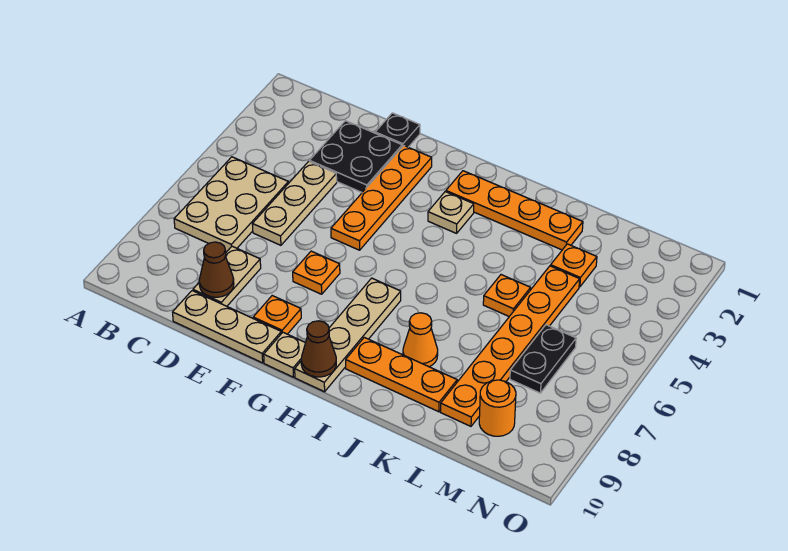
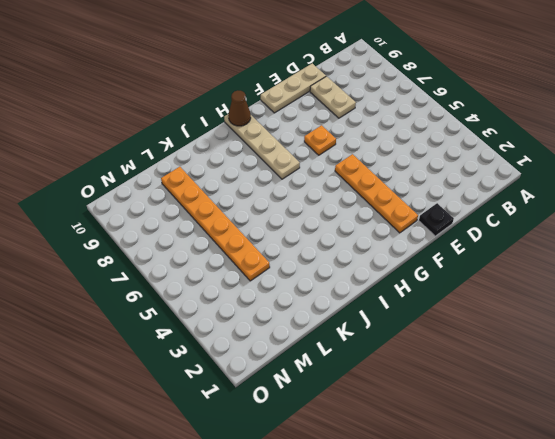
none -> tan 2x3 plate [174,157,288,252]
none -> black 2x2 plate [309,121,402,192]
none -> tan 1x3 plate [252,161,337,245]

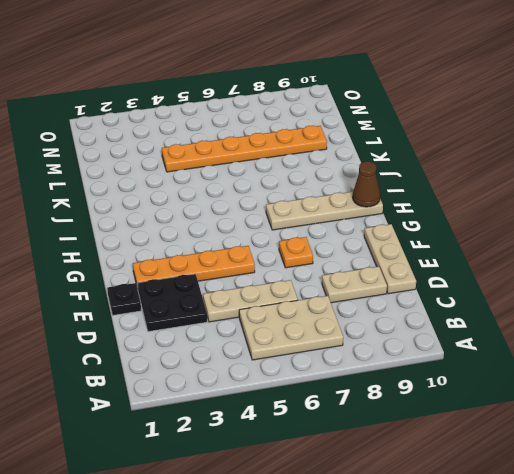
none -> orange 1x1 plate [253,296,301,334]
none -> tan 1x1 plate [264,332,305,377]
none -> orange 1x4 plate [446,171,583,250]

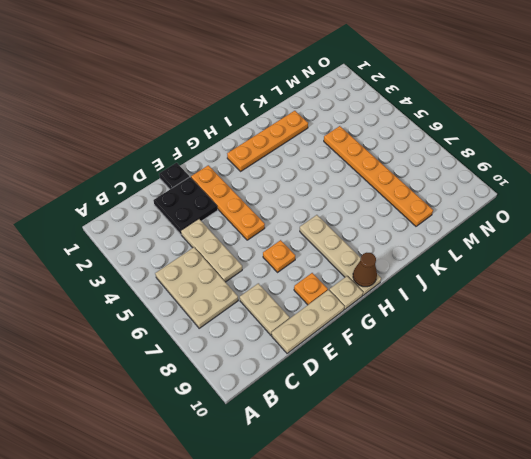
none -> tan 1x1 plate [428,192,474,233]
none -> orange 1x3 plate [346,337,457,412]
none -> orange 1x1 cone [403,313,438,367]

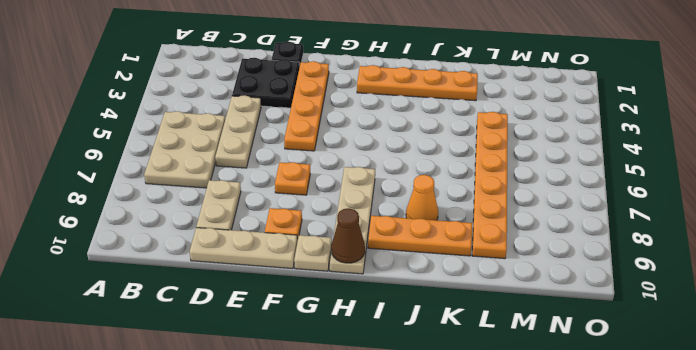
none -> tan 1x1 plate [428,192,474,233]
none -> orange 1x1 plate [483,275,531,316]
none -> orange 1x1 plate [551,244,597,287]

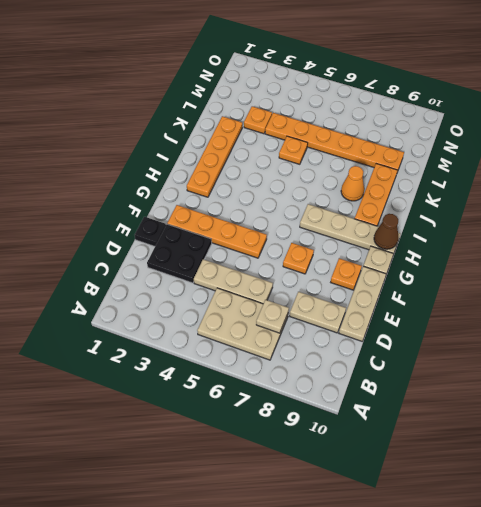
tan 1x1 plate [256,300,289,333] -> tan 1x1 plate moved to [428,192,474,233]
none -> black 1x2 plate [510,325,576,393]
none -> orange 1x1 round brick [479,380,516,436]
none -> brown 1x1 cone [199,242,234,297]

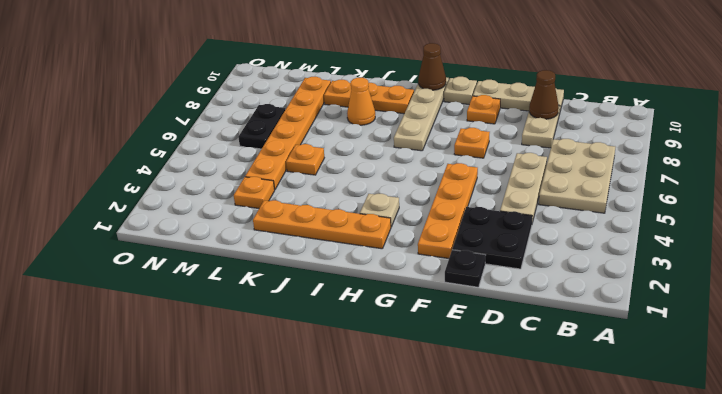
none -> orange 1x1 round brick [479,380,516,436]

